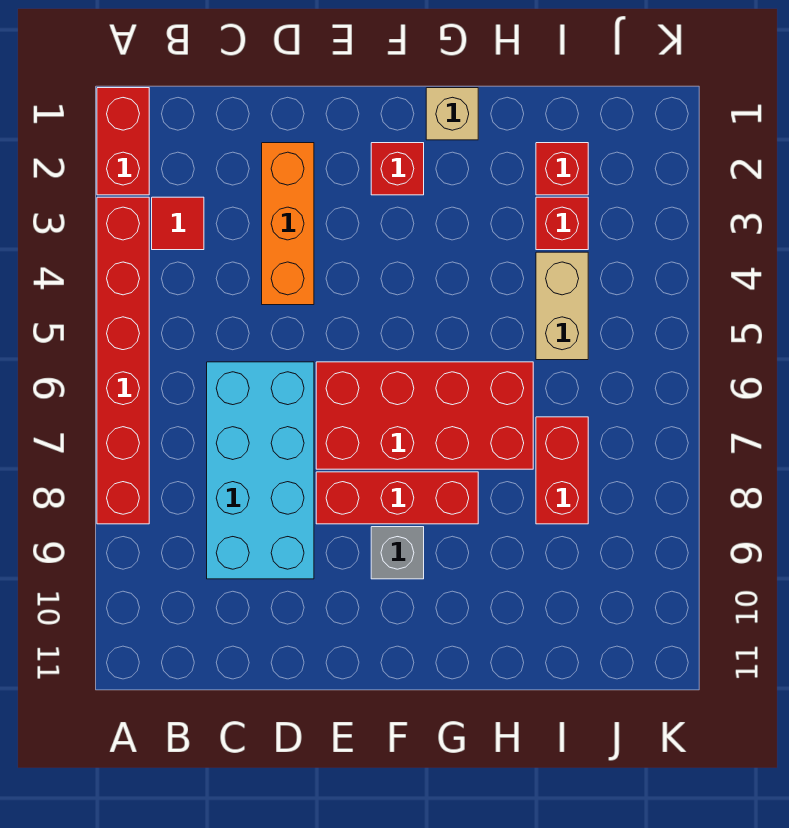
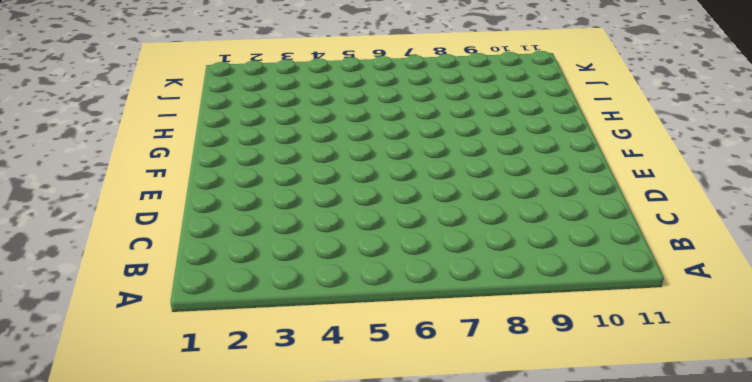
none -> red 1x2 brick [97,88,149,195]
none -> red 1x6 brick [97,197,149,524]
none -> red 1x1 tile [152,197,204,250]

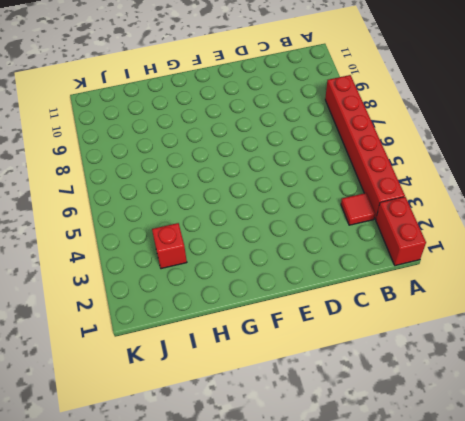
none -> cyan 2x4 brick [207,362,314,579]
none -> orange 1x3 brick [262,143,314,305]
none -> red 2x4 brick [316,362,533,469]

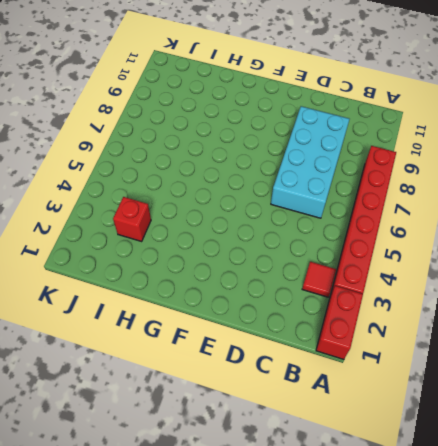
none -> orange 1x3 brick [262,143,314,305]
none -> red 2x4 brick [316,362,533,469]
none -> red 1x3 brick [316,472,478,524]

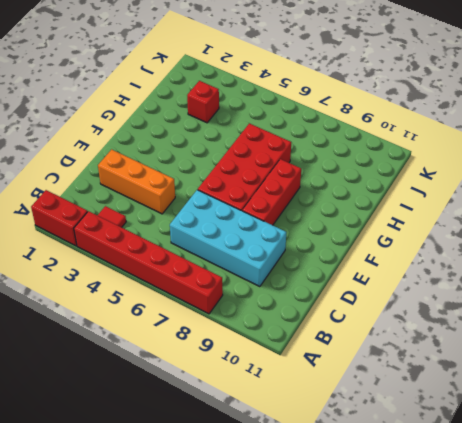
none -> red 1x1 brick [371,143,424,195]
none -> grey 1x1 brick [371,527,424,579]
none -> tan 1x1 brick [426,88,478,140]

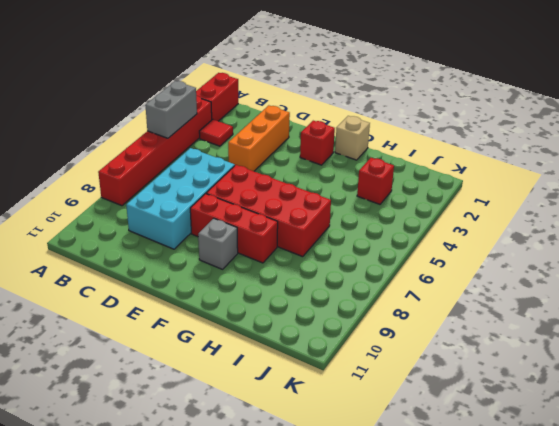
grey 1x2 brick [145,81,197,138] -> none
none -> red 1x1 brick [536,143,588,195]
none -> tan 1x2 brick [536,252,588,360]
none -> red 1x2 brick [536,417,588,524]

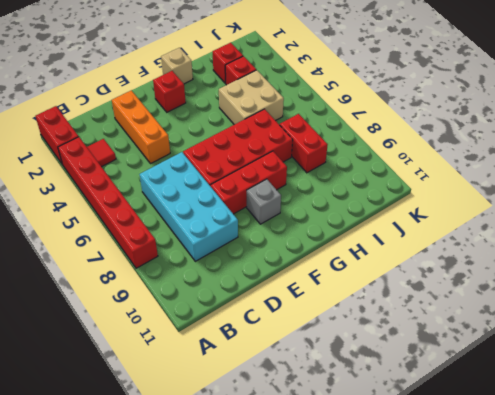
tan 2x2 brick [219,70,284,125] -> tan 1x2 brick [536,252,588,360]

